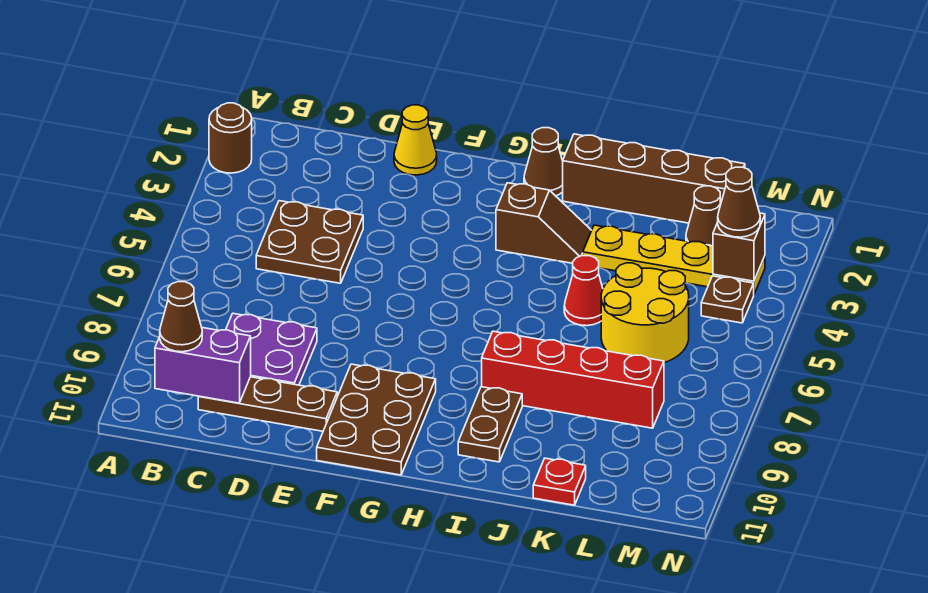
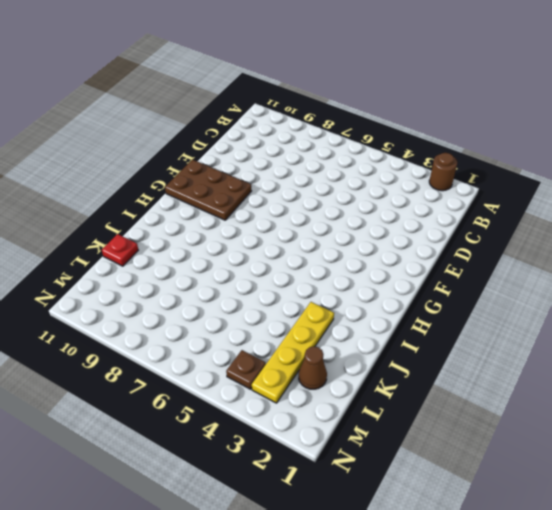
none -> brown 2x2 plate [256,201,363,283]
none -> purple 2x2 plate [226,313,317,385]
none -> brown 1x3 plate [198,377,337,431]

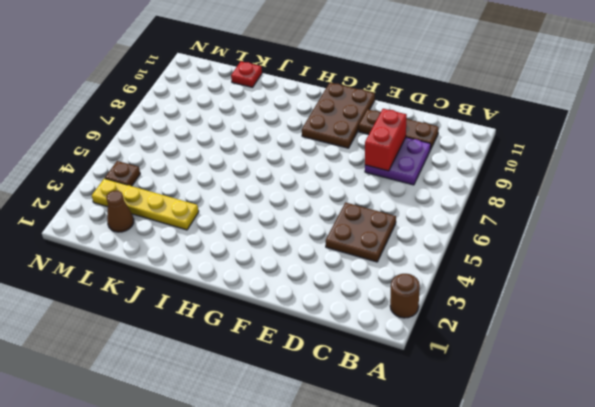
red 1x2 brick [365,109,407,171] -> none
none -> yellow 1x1 cone [394,105,437,175]
none -> brown 1x1 cone [524,128,563,196]
none -> brown 1x2 slope [496,183,592,263]

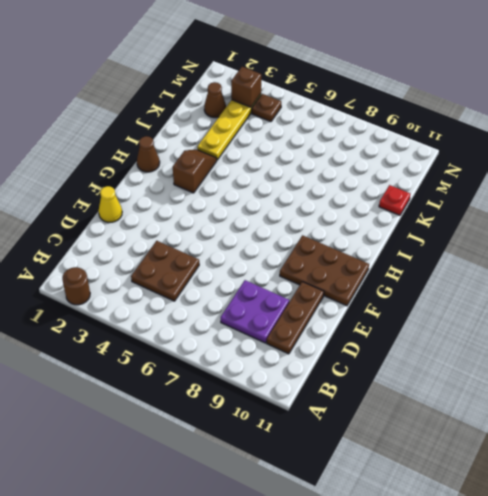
none -> brown 1x4 brick [563,134,745,223]
none -> red 1x4 brick [482,331,664,428]
none -> brown 1x2 plate [458,387,522,462]

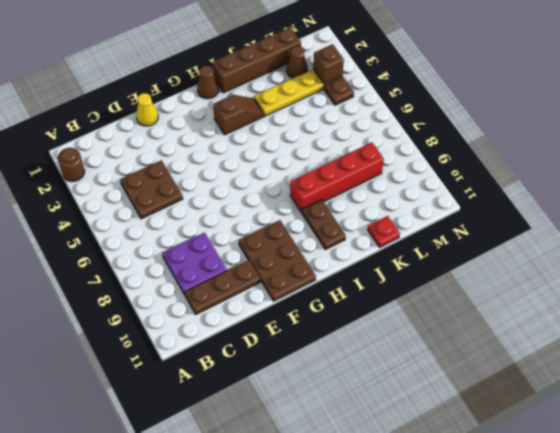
none -> red 1x1 cone [564,256,603,326]
none -> yellow 2x2 round brick [601,263,689,363]
none -> purple 1x2 brick [155,328,251,403]

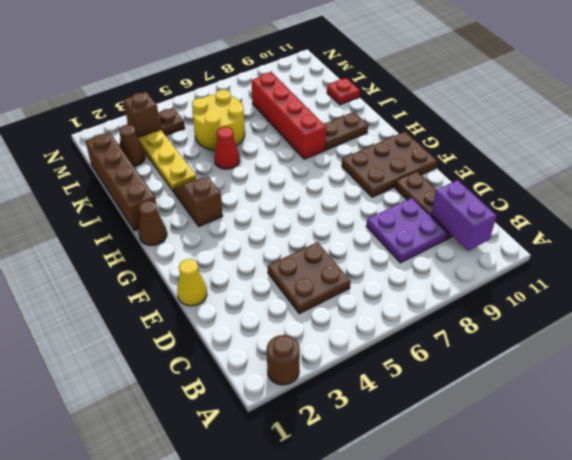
none -> brown 1x1 cone [160,282,202,352]
none -> brown 1x1 cone [718,167,760,237]

